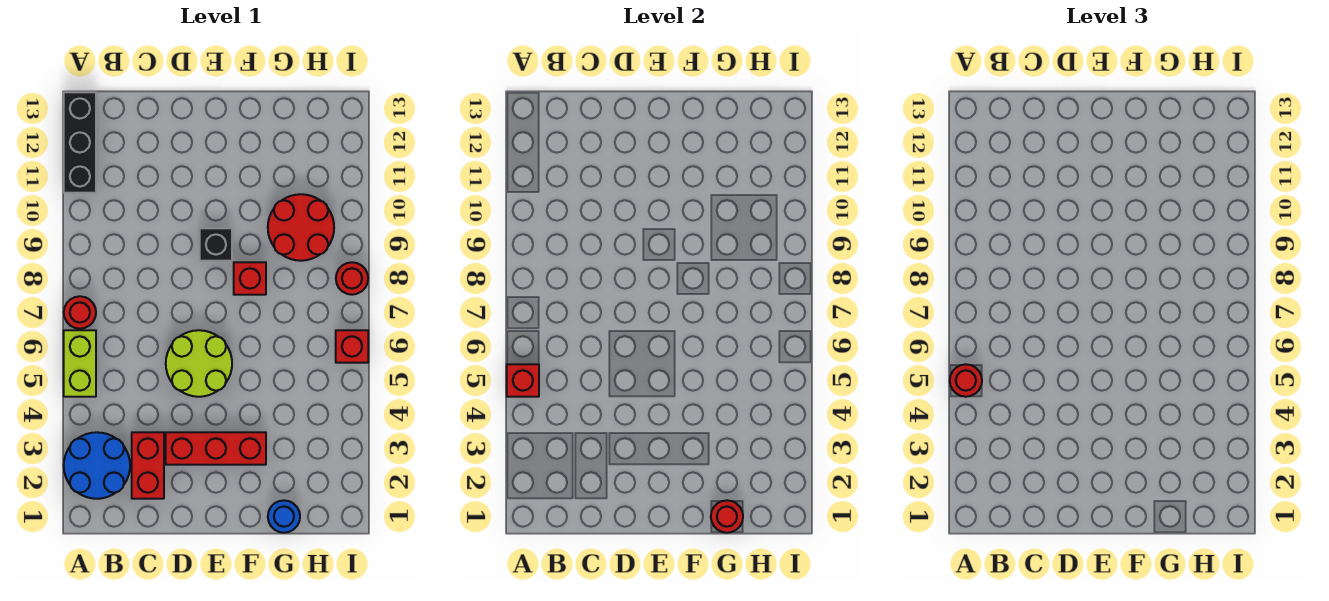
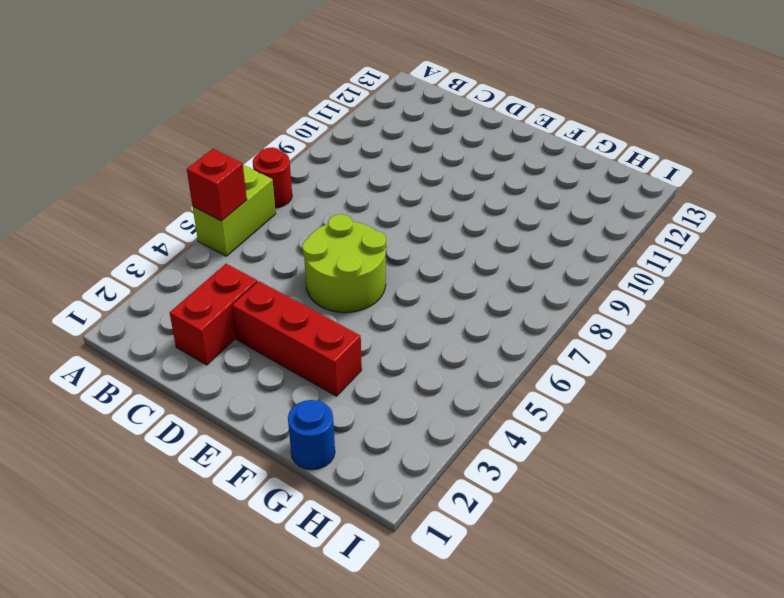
none -> blue 2x2 round brick [64,432,130,499]
none -> black 1x3 brick [64,92,96,193]
none -> black 1x1 brick [200,228,232,261]

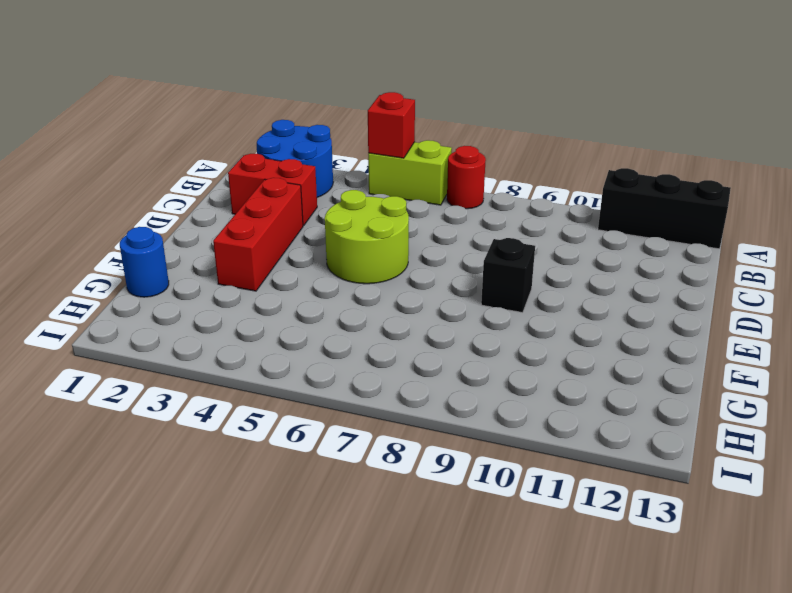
none -> red 1x1 brick [234,262,266,295]
none -> red 2x2 round brick [268,194,334,261]
none -> red 1x1 brick [336,330,368,363]

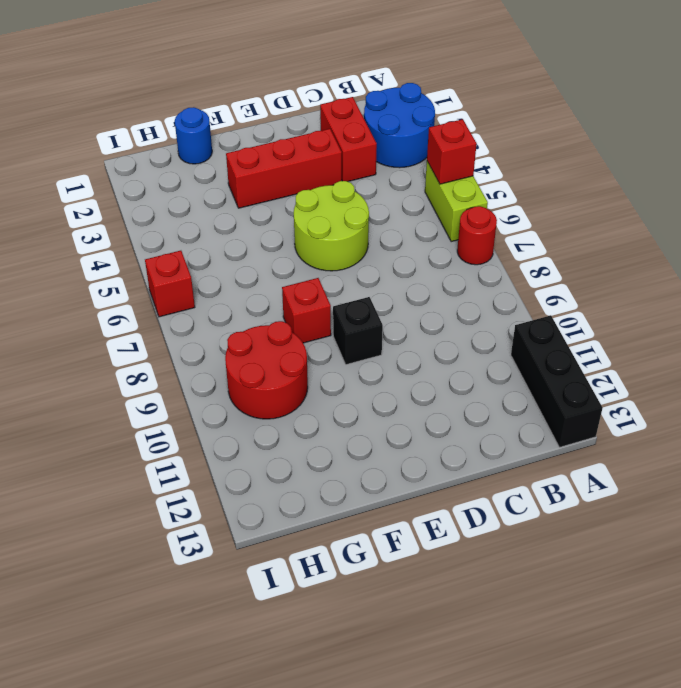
none -> red 1x1 round brick [336,262,368,295]
none -> red 1x1 round brick [711,500,743,533]
none -> red 1x1 round brick [950,364,982,397]

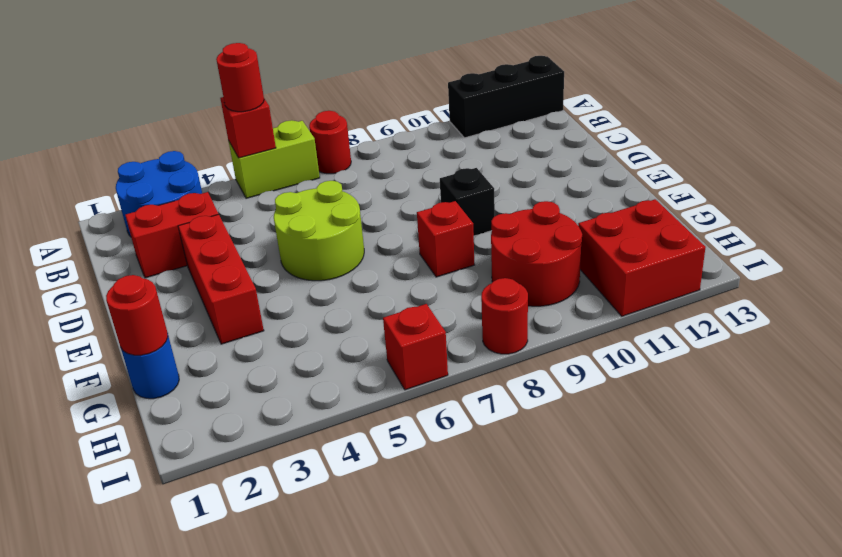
red 2x2 brick [578,199,706,316] -> none

